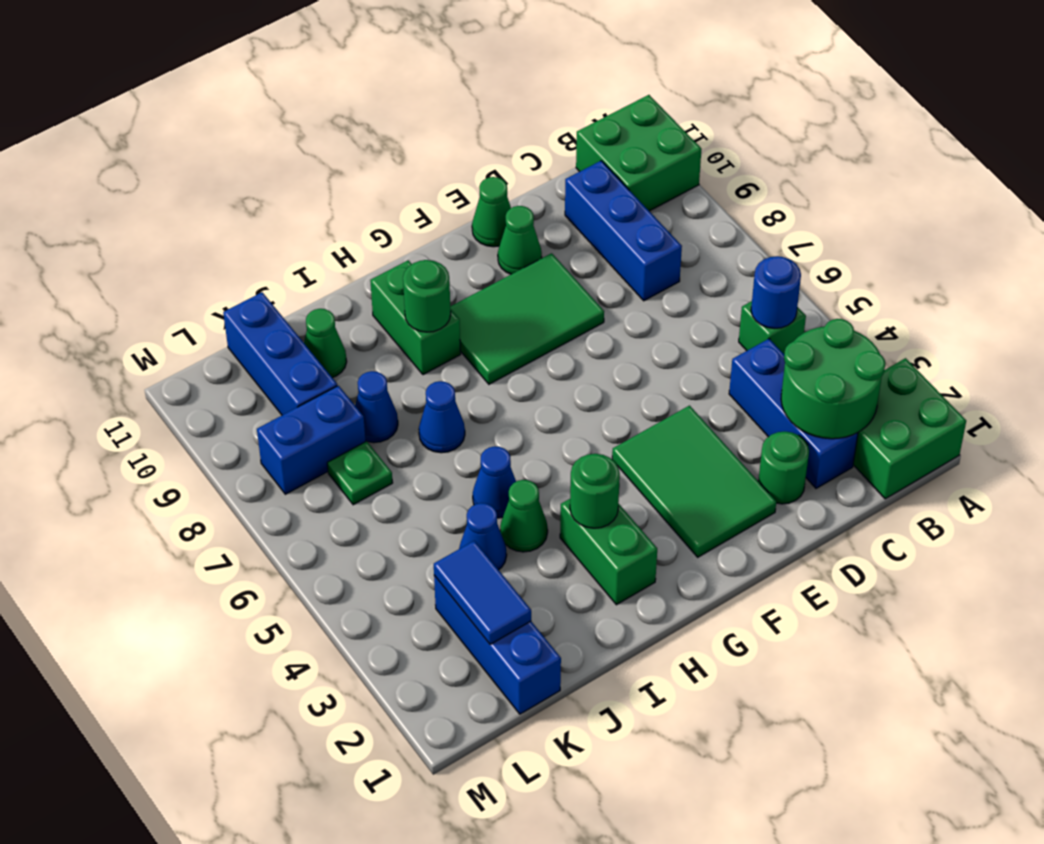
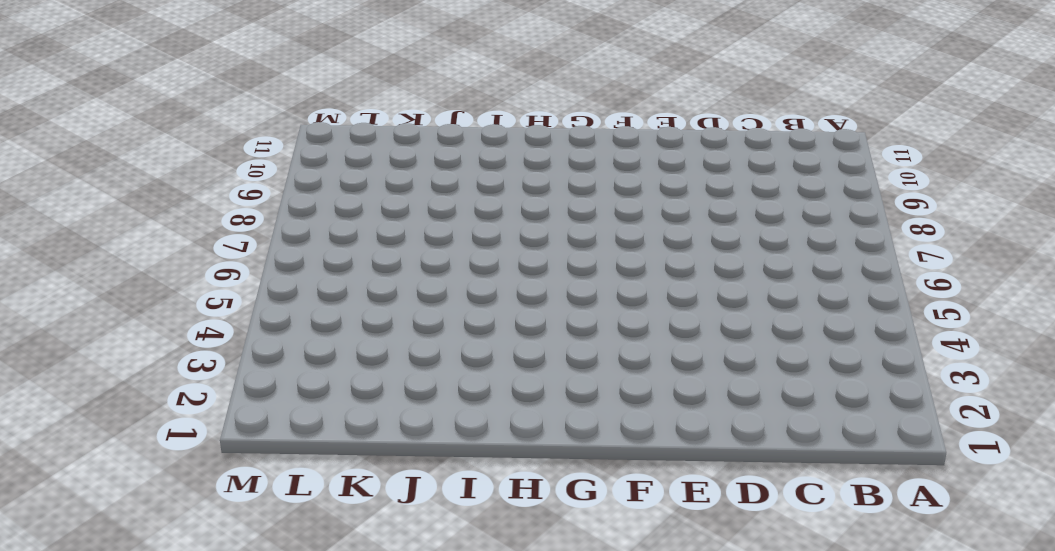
none -> green 2x2 brick [853,358,966,499]
none -> green 2x2 brick [576,95,701,211]
none -> green 1x1 brick [739,301,806,354]

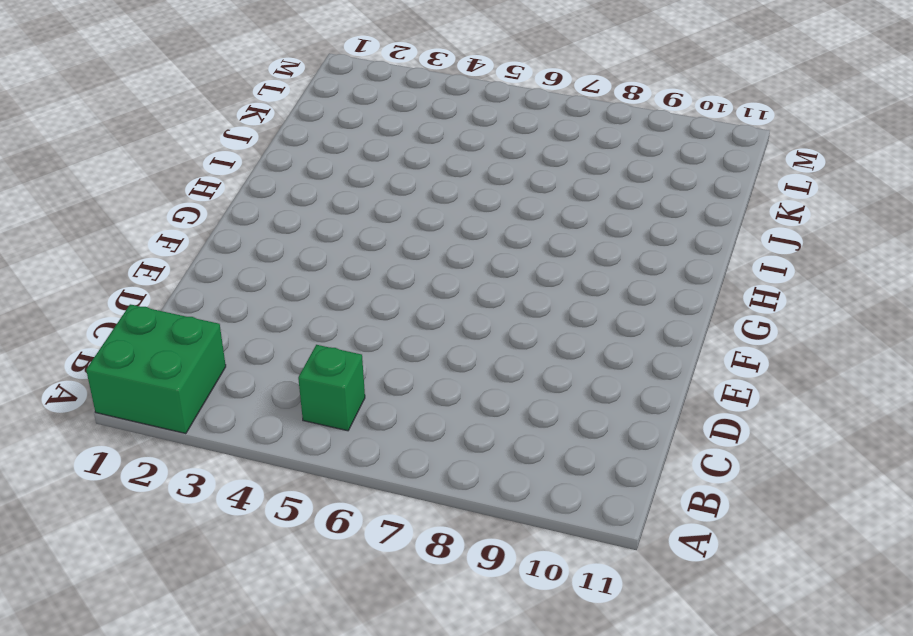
none -> green 2x2 brick [576,95,701,211]
none -> blue 1x3 brick [729,339,858,488]
none -> blue 1x3 brick [565,161,682,301]

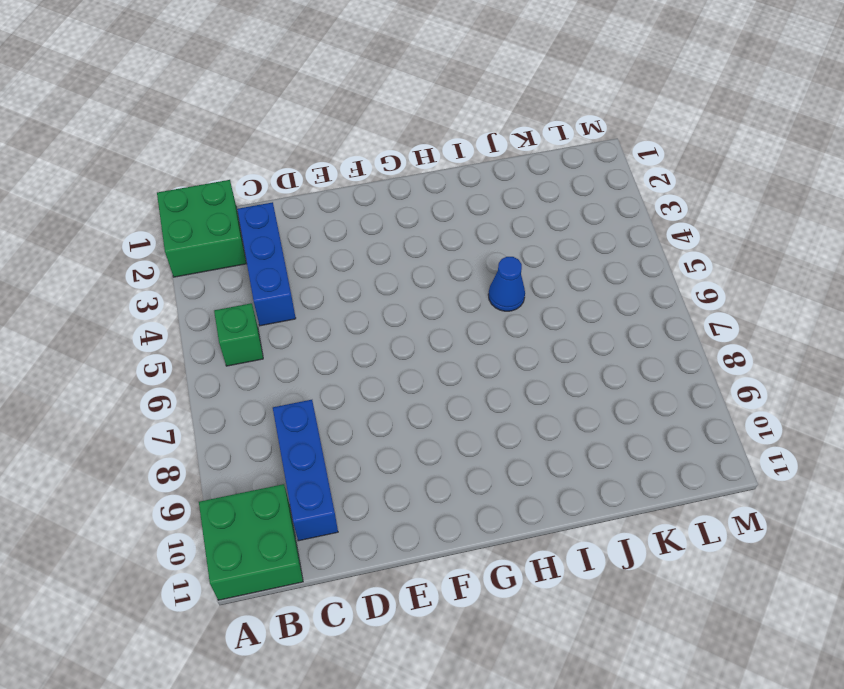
none -> green 1x1 round brick [758,431,809,504]
none -> green 2x3 tile [612,406,776,557]
none -> green 2x3 tile [450,253,604,384]

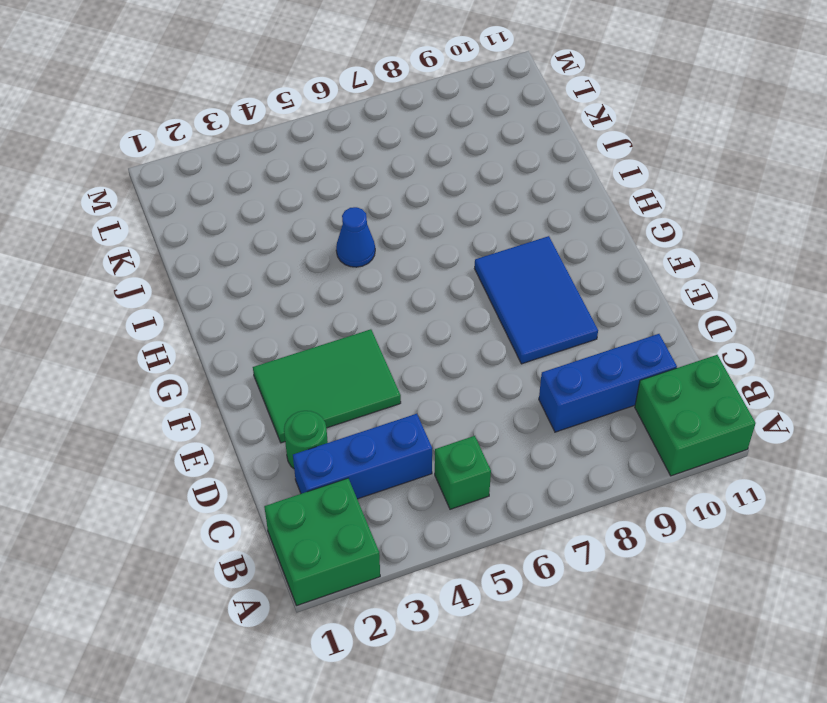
blue 2x3 tile [475,236,598,364] -> green 2x3 tile [450,253,604,384]
none -> green 1x1 cone [498,206,542,274]
none -> green 1x1 cone [472,177,511,247]
none -> green 1x2 brick [560,499,657,605]

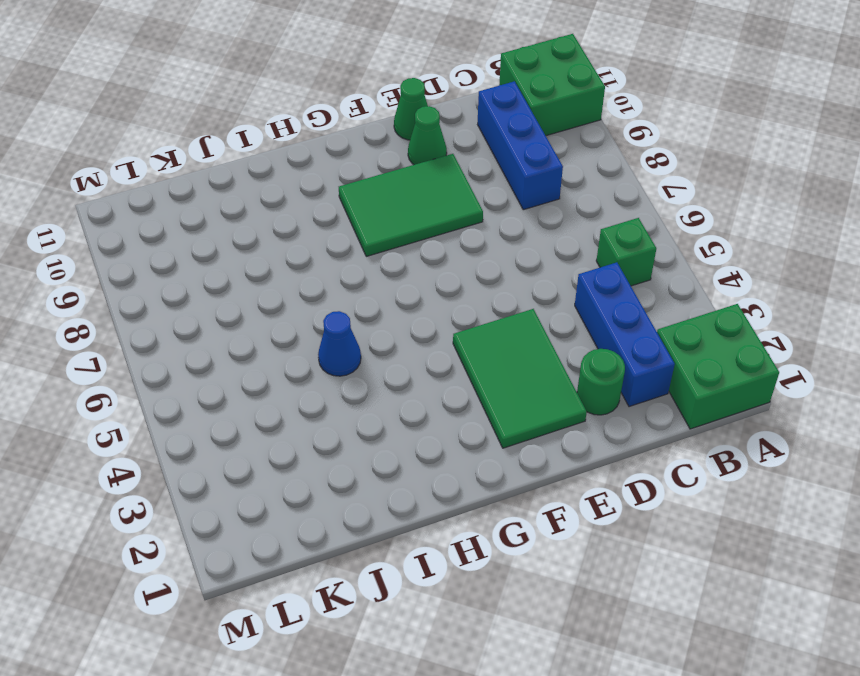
none -> green 1x2 brick [560,499,657,605]
none -> green 1x2 brick [370,260,461,375]
none -> green 1x1 cone [500,480,548,552]

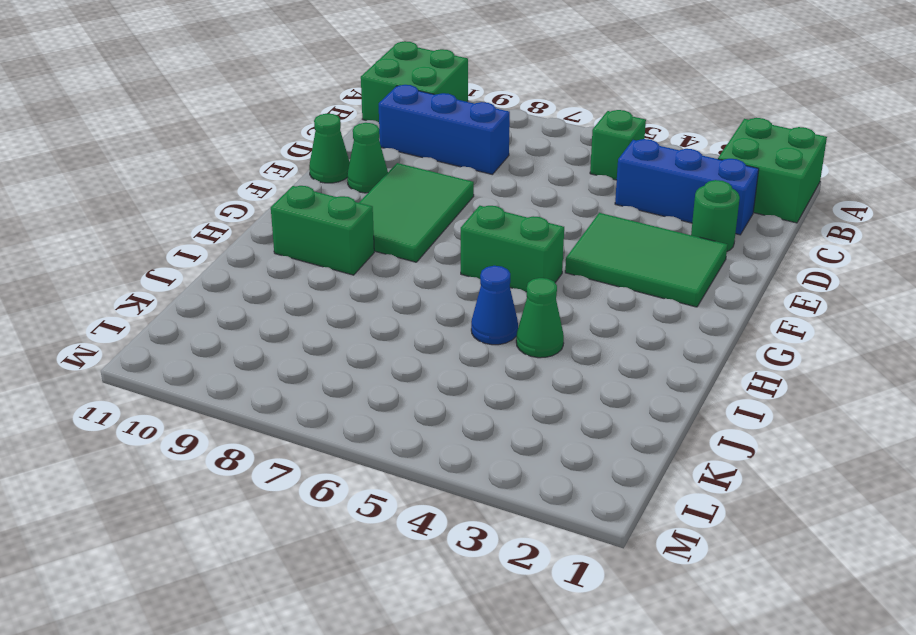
green 1x2 brick [461,206,564,292] -> green 1x2 brick moved to [560,499,657,605]
none -> blue 1x1 cone [419,381,465,453]
none -> blue 1x1 cone [459,503,507,570]
none -> blue 1x1 cone [355,371,398,443]

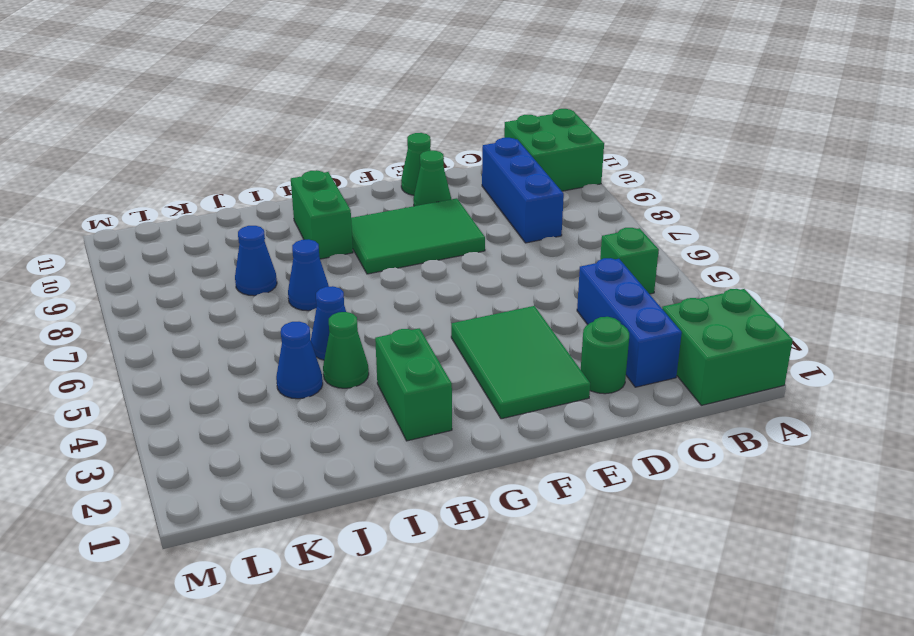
none -> green 1x1 cone [304,309,347,378]
none -> blue 1x3 brick [434,575,561,714]
none -> green 1x1 plate [327,441,393,505]

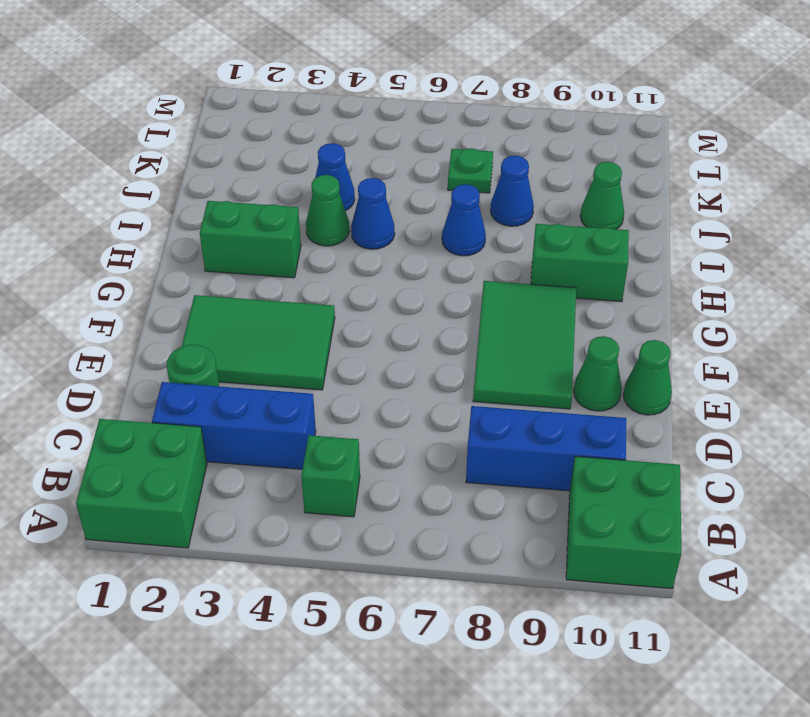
none -> blue 1x3 brick [434,575,561,714]
none -> blue 1x2 brick [257,386,366,494]
none -> blue 1x3 brick [223,292,337,415]

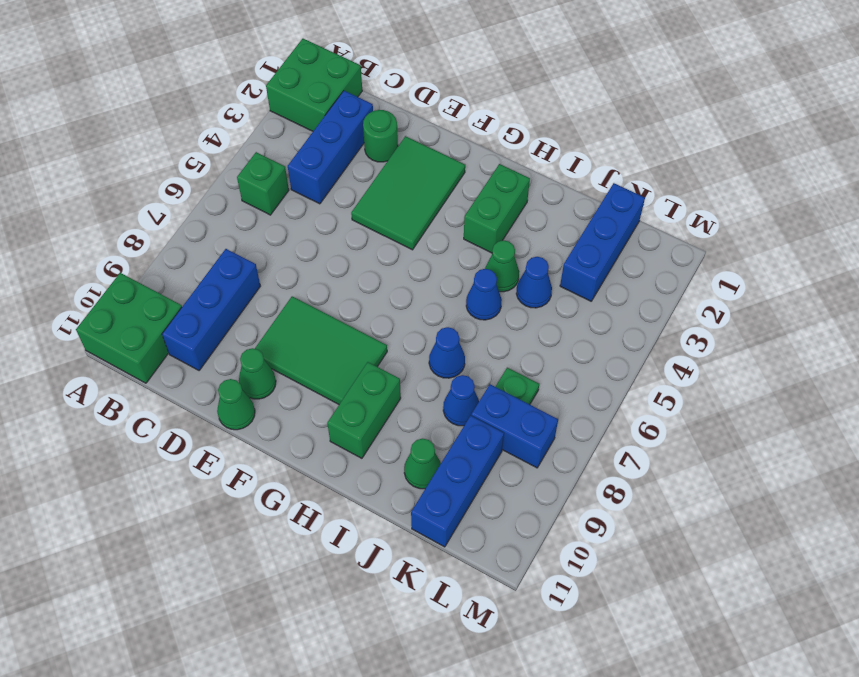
none -> green 2x2 round brick [781,319,885,439]
none -> blue 1x1 round brick [751,256,801,329]
none -> green 1x1 round brick [570,454,620,528]

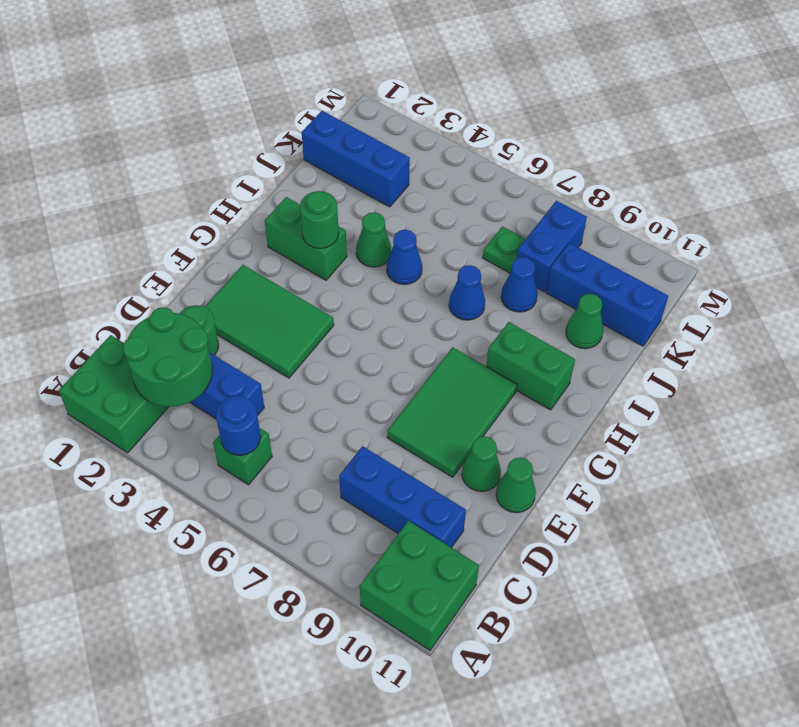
none -> blue 1x1 cone [459,503,507,570]
none -> green 1x1 round brick [403,260,451,332]
none -> blue 1x2 tile [434,541,531,645]

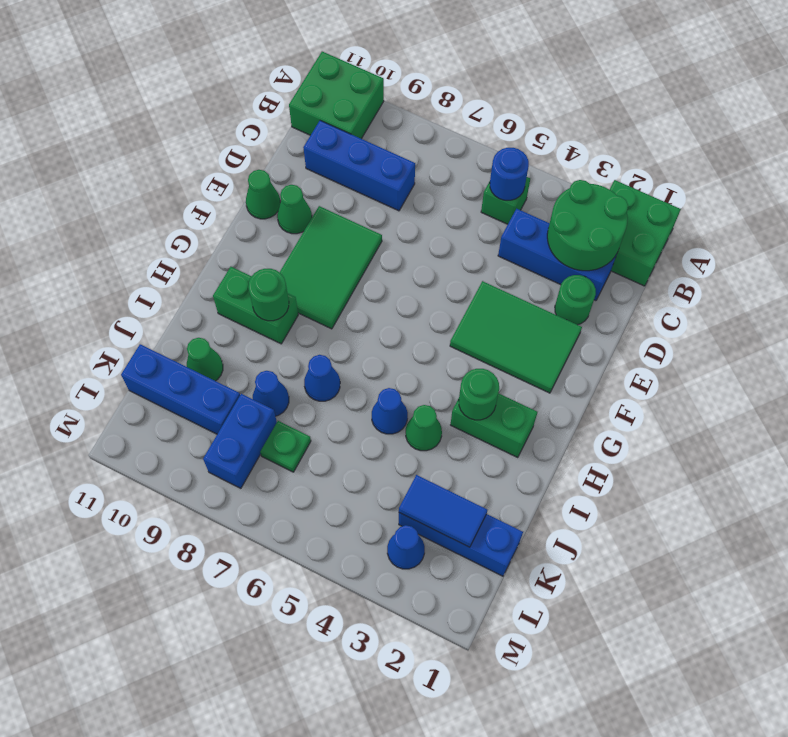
blue 1x1 cone [387,525,425,569] -> blue 1x1 cone moved to [459,503,507,570]

